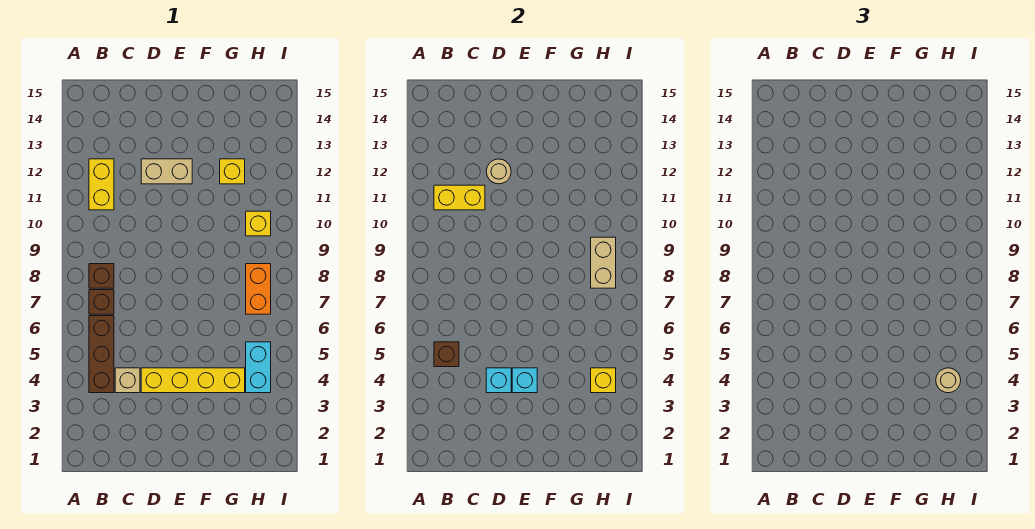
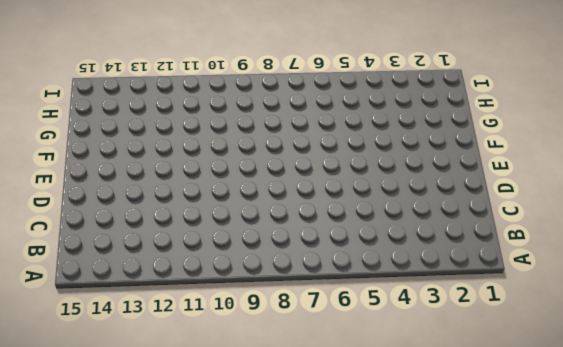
none -> brown 1x3 brick [89,316,114,393]
none -> brown 1x1 brick [89,290,114,314]
none -> brown 1x1 brick [89,264,114,288]

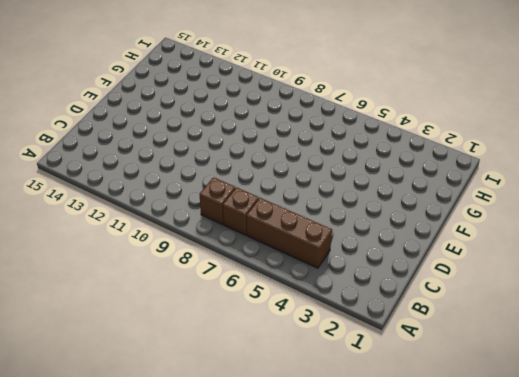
none -> yellow 1x2 brick [89,159,114,210]
none -> tan 1x1 brick [115,368,140,393]
none -> yellow 1x4 brick [141,368,245,393]

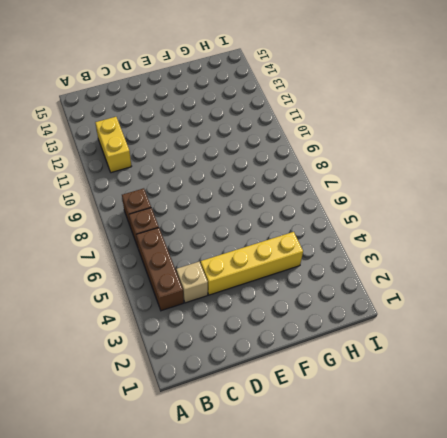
none -> tan 1x2 brick [141,159,192,184]
none -> yellow 1x1 brick [220,159,245,184]
none -> cyan 1x2 brick [246,342,271,393]

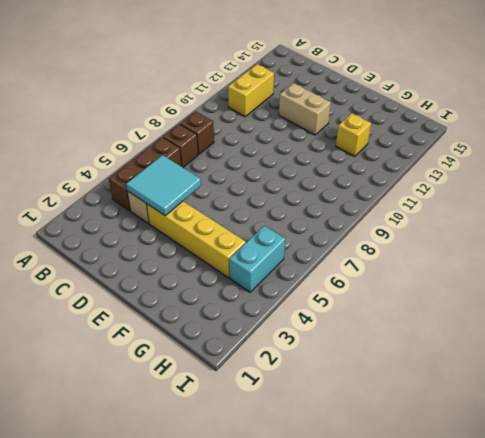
cyan 2x2 tile [126,155,201,216] -> cyan 1x1 brick [486,368,511,393]
none -> orange 1x2 brick [246,264,271,314]
none -> yellow 1x1 brick [246,211,271,236]
none -> brown 1x1 brick [434,342,459,367]

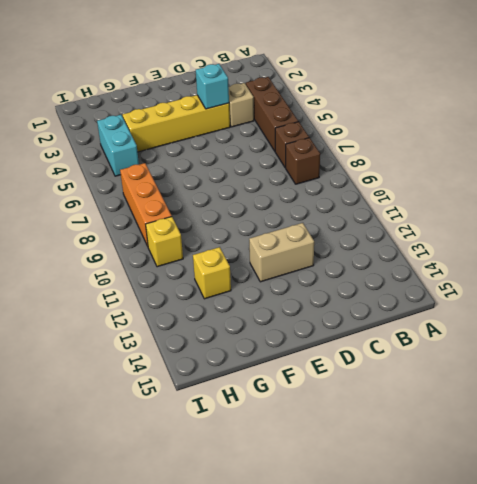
orange 1x3 brick [120,163,172,246] -> orange 1x2 brick [246,264,271,314]
none -> yellow 1x2 brick [89,159,114,210]
none -> brown 1x1 brick [434,342,459,367]
none -> yellow 1x2 brick [434,185,485,210]

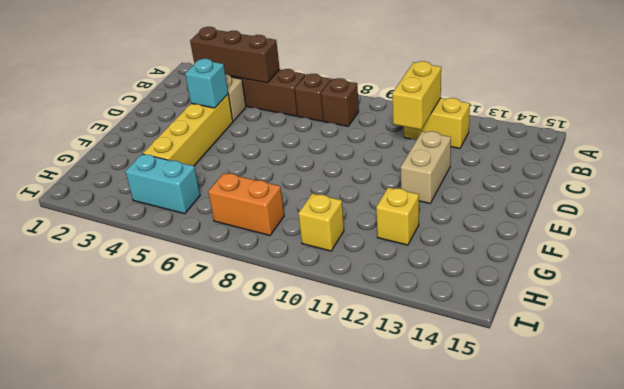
brown 1x3 brick [190,27,280,83] -> brown 1x1 brick [434,342,459,367]
none -> tan 1x1 round brick [486,159,511,184]
none -> cyan 1x1 brick [512,368,537,393]
none -> yellow 1x1 brick [591,368,616,393]

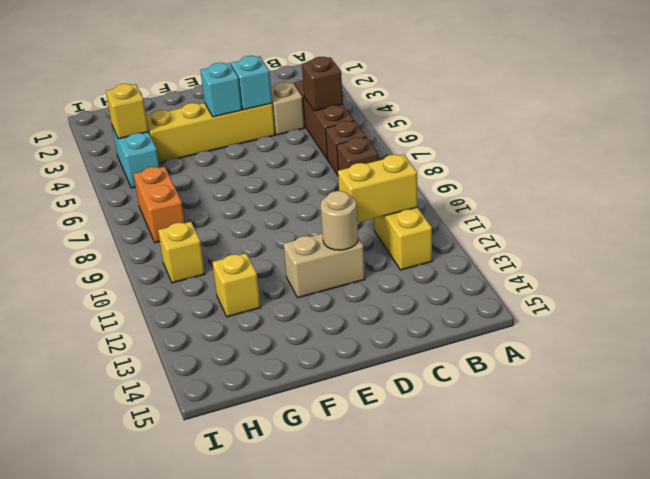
none -> tan 1x2 brick [591,237,616,288]
none -> tan 1x1 round brick [936,368,961,393]

